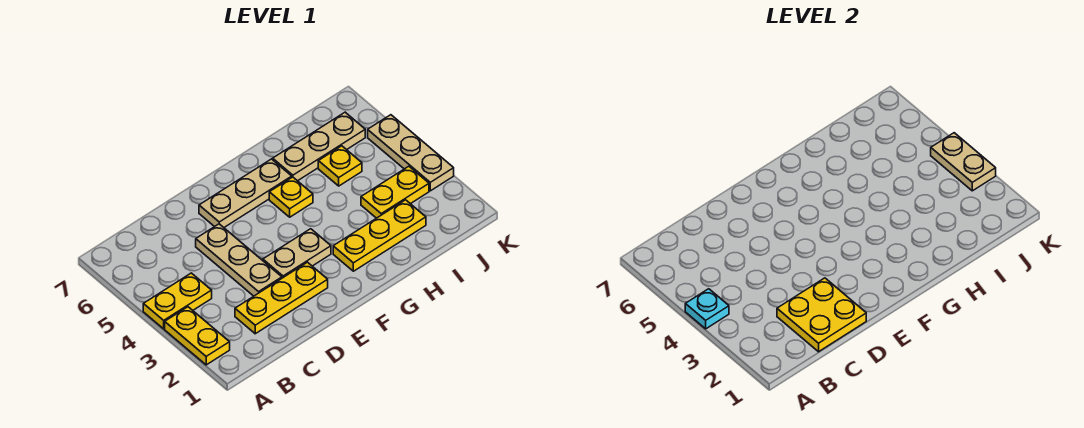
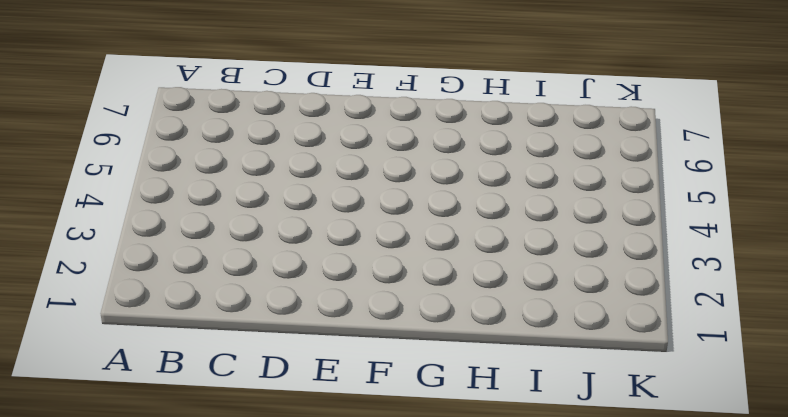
none -> yellow 1x2 plate [165,307,230,365]
none -> yellow 1x2 plate [143,273,212,329]
none -> yellow 1x3 plate [235,262,328,334]

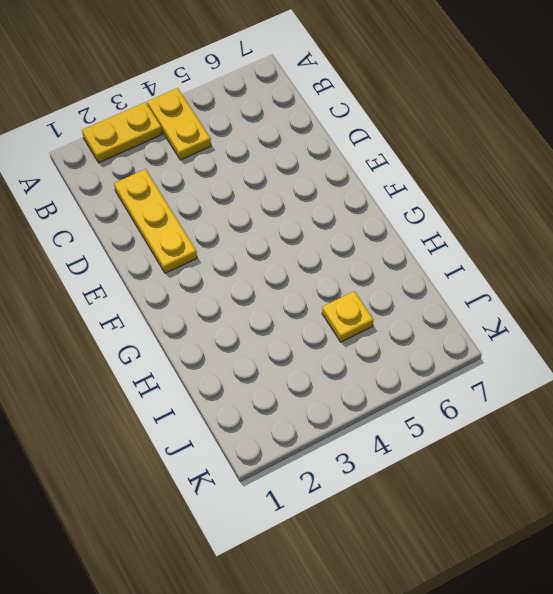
none -> tan 1x3 plate [196,224,282,296]
none -> tan 1x2 plate [263,229,331,278]
none -> tan 1x3 plate [199,159,292,227]

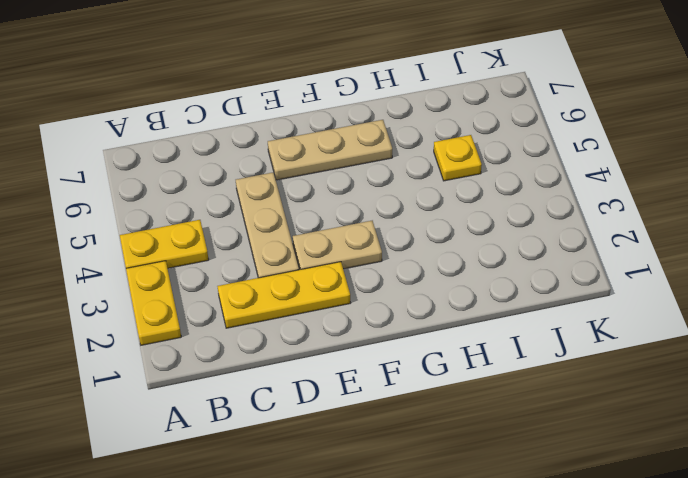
none -> yellow 1x3 plate [333,200,426,271]
none -> yellow 1x1 plate [269,177,313,217]
none -> tan 1x3 plate [273,112,365,181]

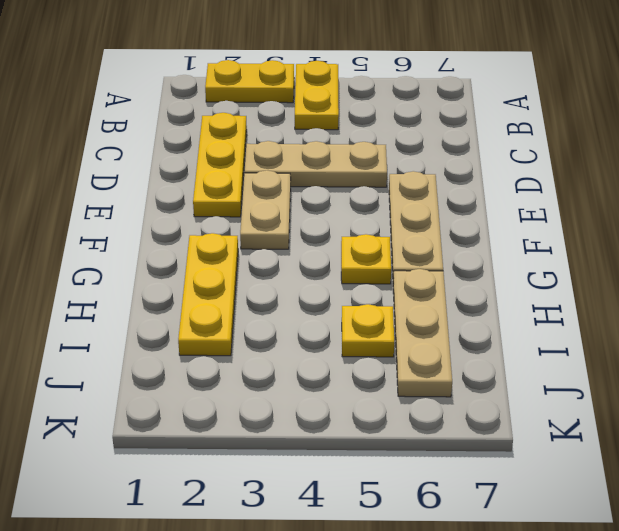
none -> yellow 1x2 plate [361,166,429,218]
none -> tan 1x3 plate [368,115,454,191]
none -> cyan 1x1 plate [685,289,729,329]

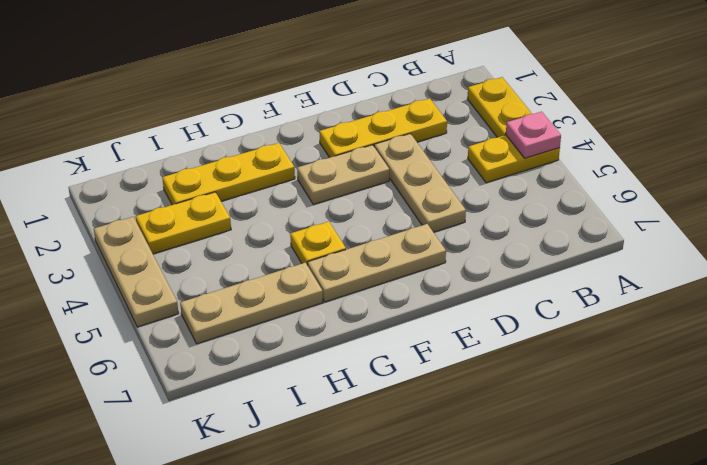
pink 1x1 plate [506,112,561,158] -> cyan 1x1 plate [685,289,729,329]
none -> yellow 1x1 plate [318,146,362,186]
none -> yellow 2x2 plate [777,278,866,352]
none -> tan 1x2 plate [931,133,996,191]

